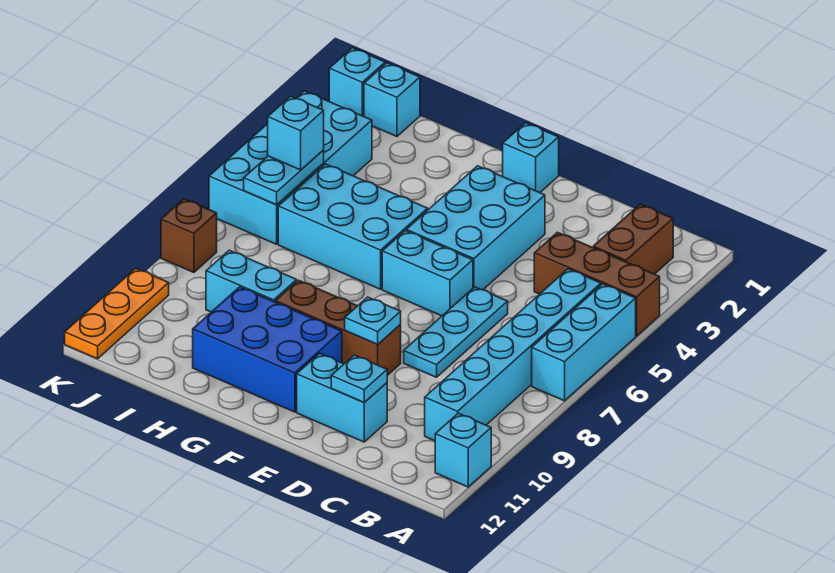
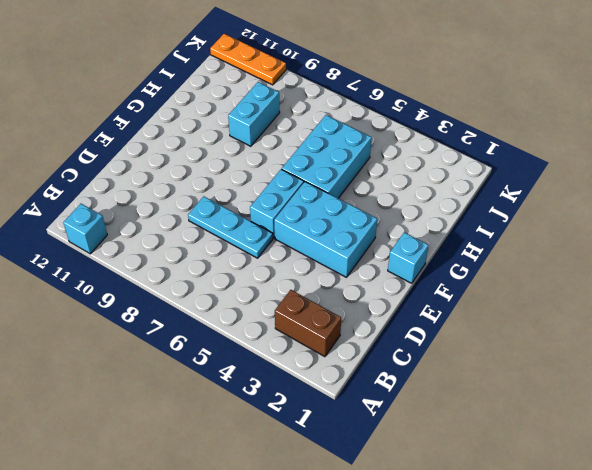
none -> brown 1x3 brick [534,232,660,336]
none -> cyan 1x3 brick [532,284,636,401]
none -> cyan 1x6 brick [425,269,601,441]

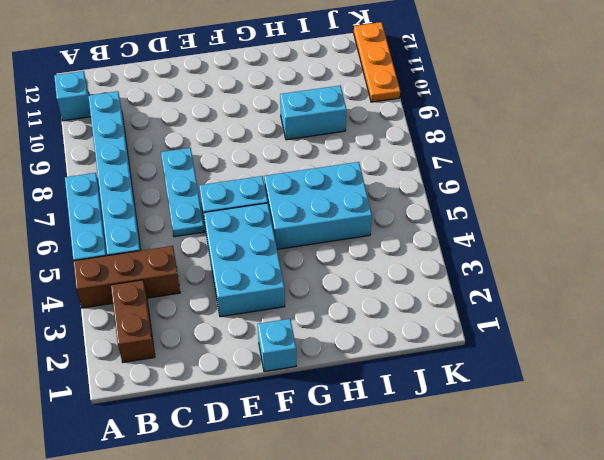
none -> cyan 1x2 brick [297,353,387,442]
none -> brown 1x3 brick [275,280,401,375]
none -> blue 2x3 brick [193,287,342,412]

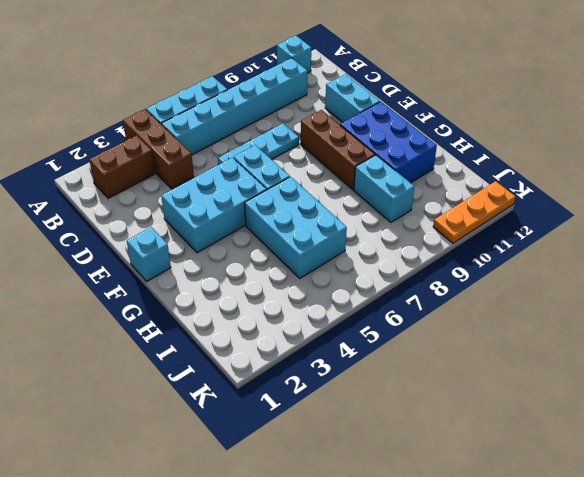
none -> cyan 1x1 brick [364,63,420,136]
none -> cyan 2x4 brick [209,91,372,244]
none -> cyan 1x1 brick [329,48,385,116]

